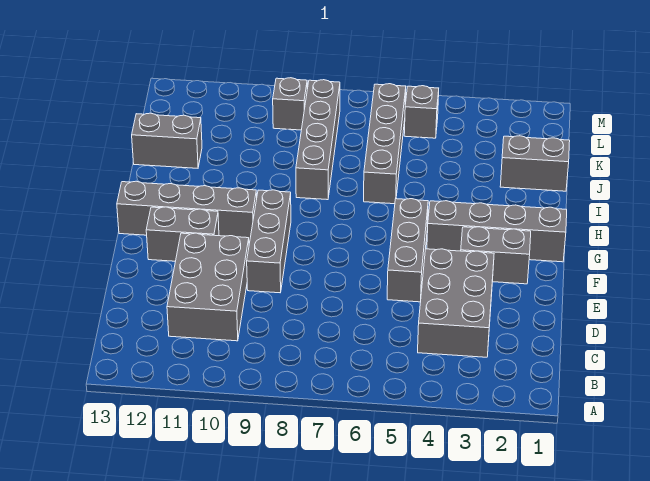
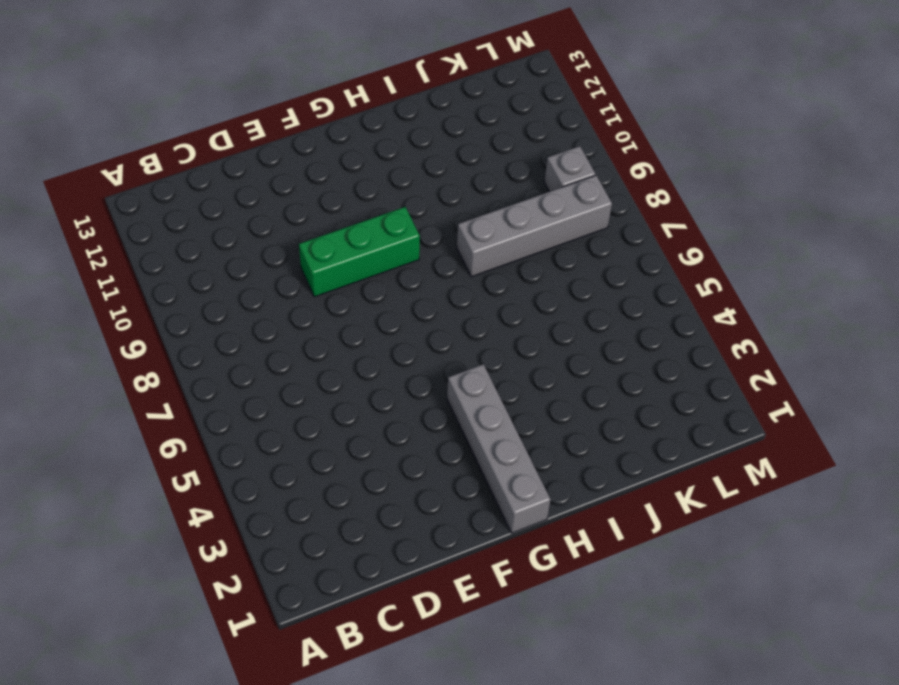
green 1x3 brick [299,207,420,297] -> grey 1x3 brick [247,190,291,293]
none -> grey 2x3 brick [418,249,494,357]
none -> grey 2x3 brick [167,233,249,341]
none -> grey 1x3 brick [387,199,428,302]

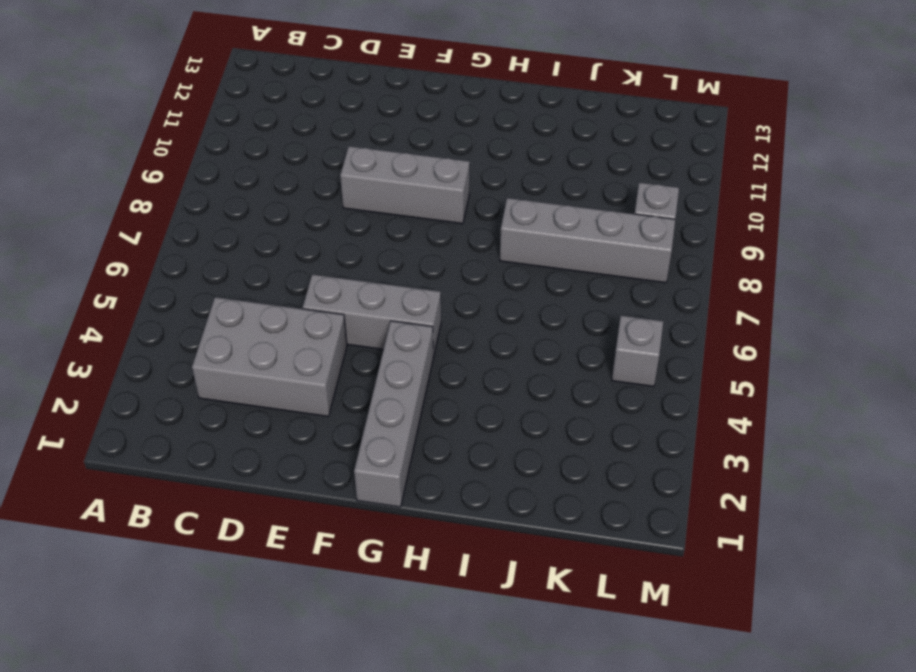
none -> grey 2x3 brick [167,233,249,341]
none -> grey 1x2 brick [461,227,531,284]
none -> grey 1x2 brick [146,207,219,261]

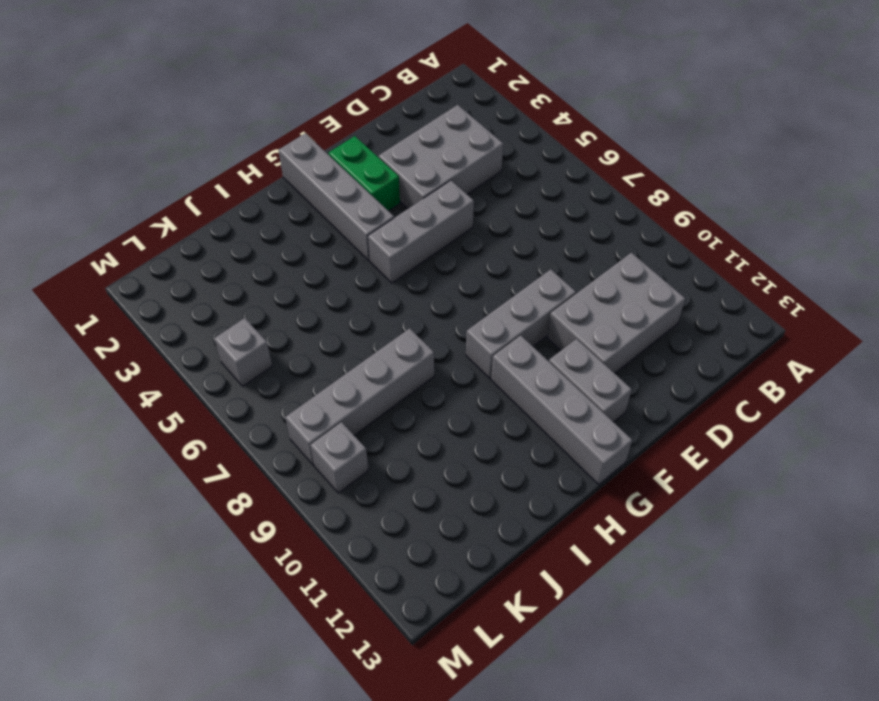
green 1x2 brick [328,136,400,211] -> grey 1x2 brick [461,227,531,284]
none -> grey 1x4 brick [364,84,406,204]
none -> grey 1x2 brick [500,136,570,191]
none -> grey 1x2 brick [132,113,202,168]

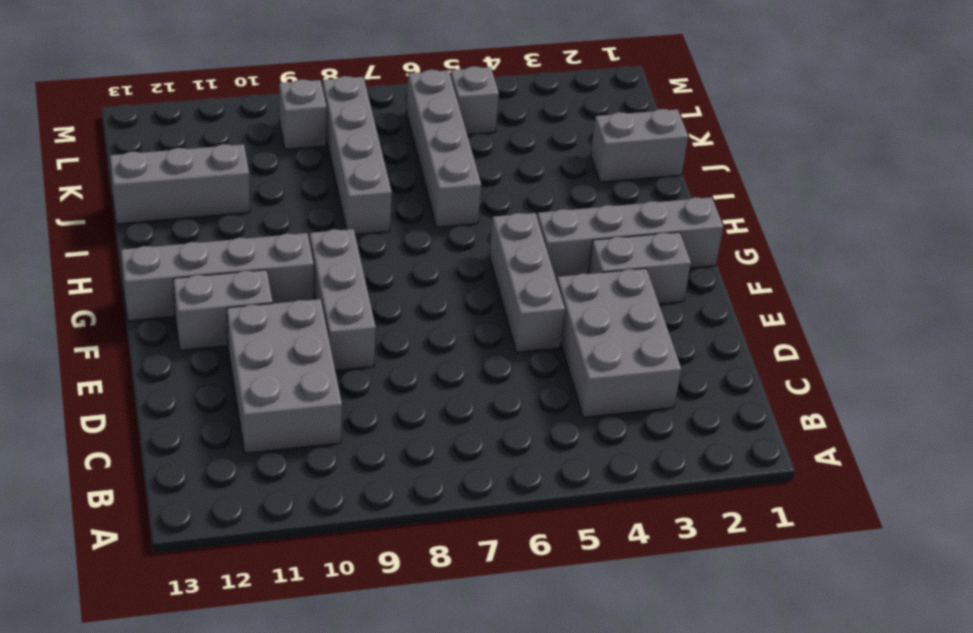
grey 1x3 brick [110,144,250,224] -> grey 1x2 brick [132,113,202,168]

